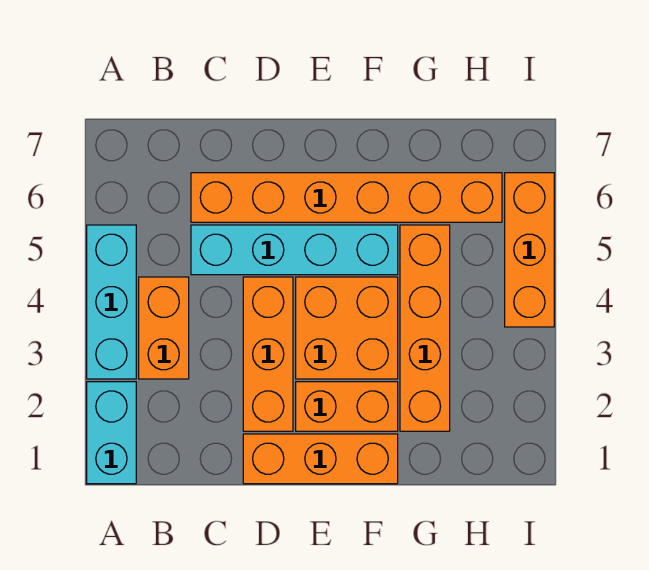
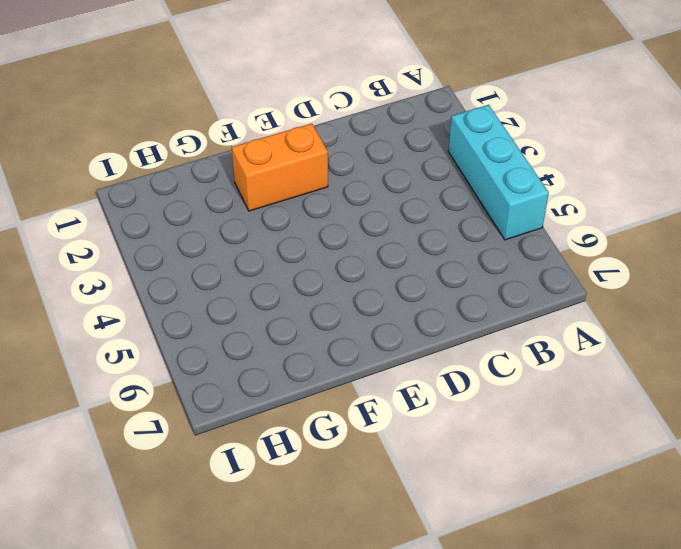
none -> cyan 1x2 brick [87,382,136,484]
none -> orange 1x2 brick [139,277,189,379]

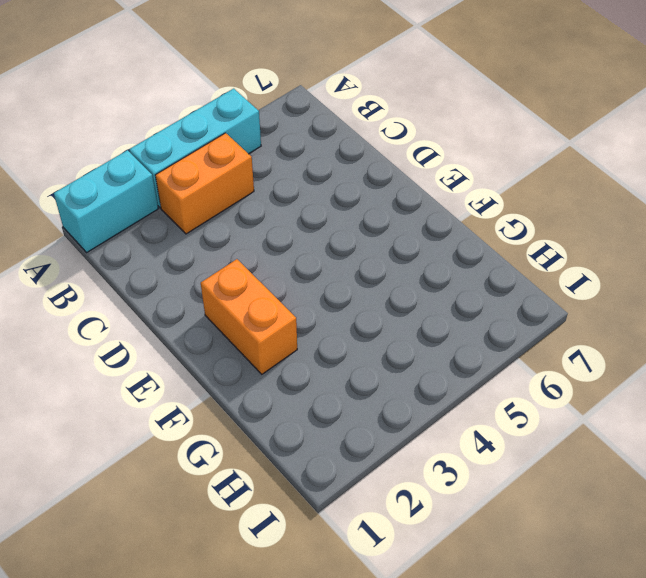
none -> cyan 1x4 brick [191,225,398,275]
none -> orange 1x6 brick [191,173,502,222]

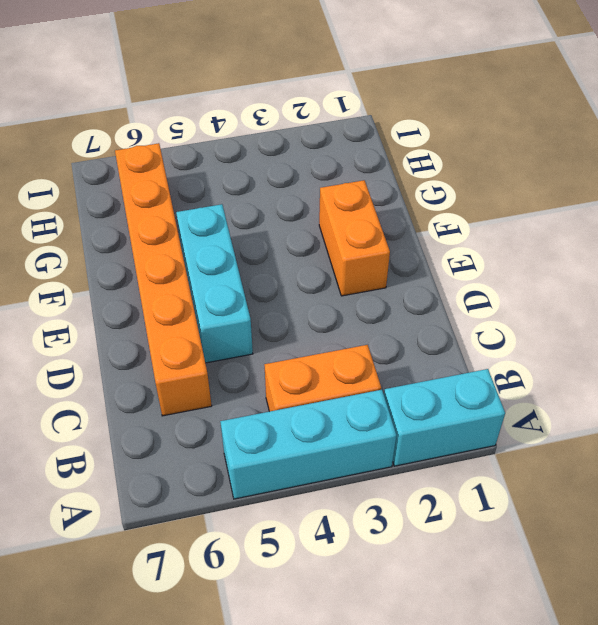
cyan 1x3 brick [176,204,253,363] -> cyan 1x4 brick [191,225,398,275]
none -> orange 1x3 brick [243,434,398,484]
none -> orange 1x3 brick [243,277,293,431]

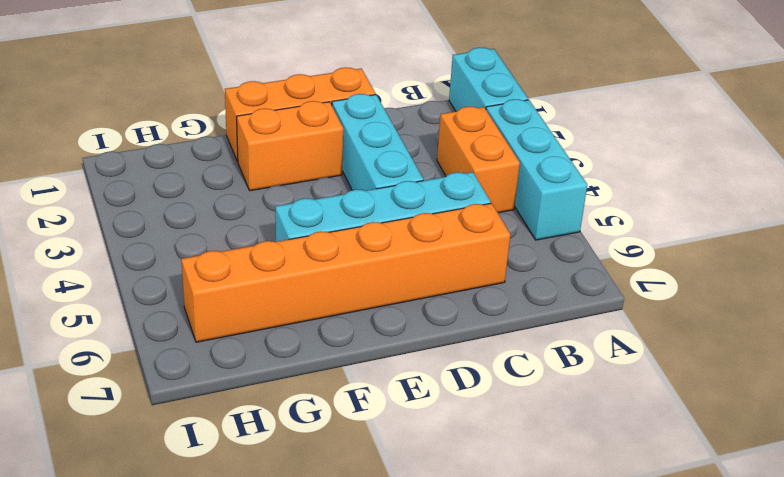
cyan 1x3 brick [332,94,424,191] -> orange 1x3 brick [243,277,293,431]
none -> orange 2x2 brick [296,277,398,379]
none -> orange 1x4 brick [400,225,450,431]

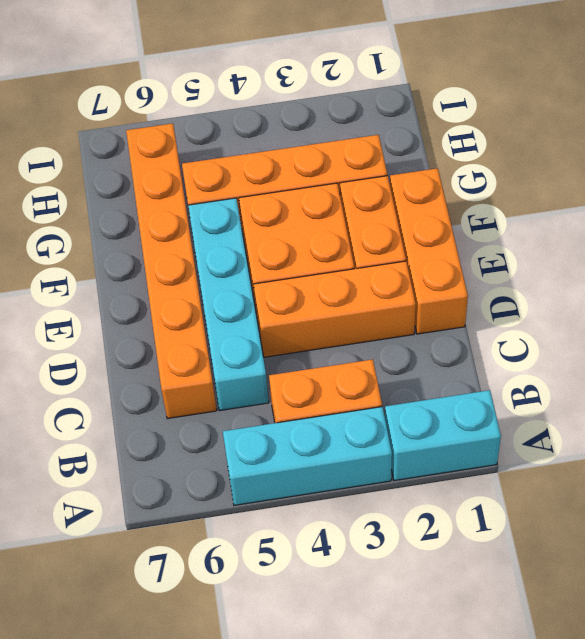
none -> orange 1x3 brick [505,173,554,327]

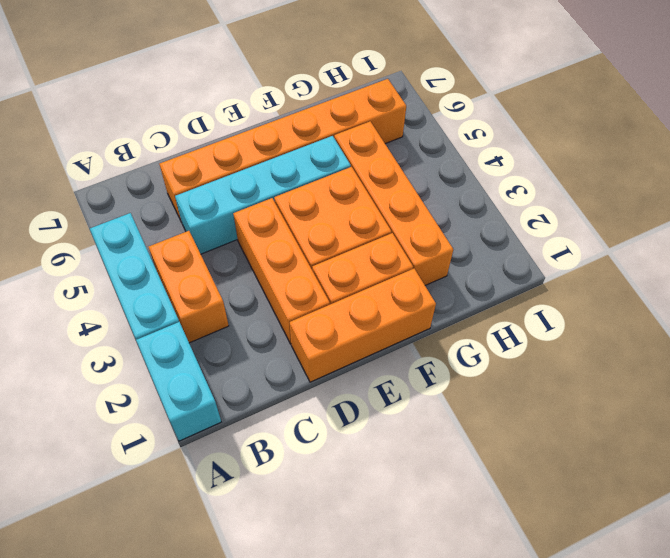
none -> orange 1x3 brick [505,173,554,327]

